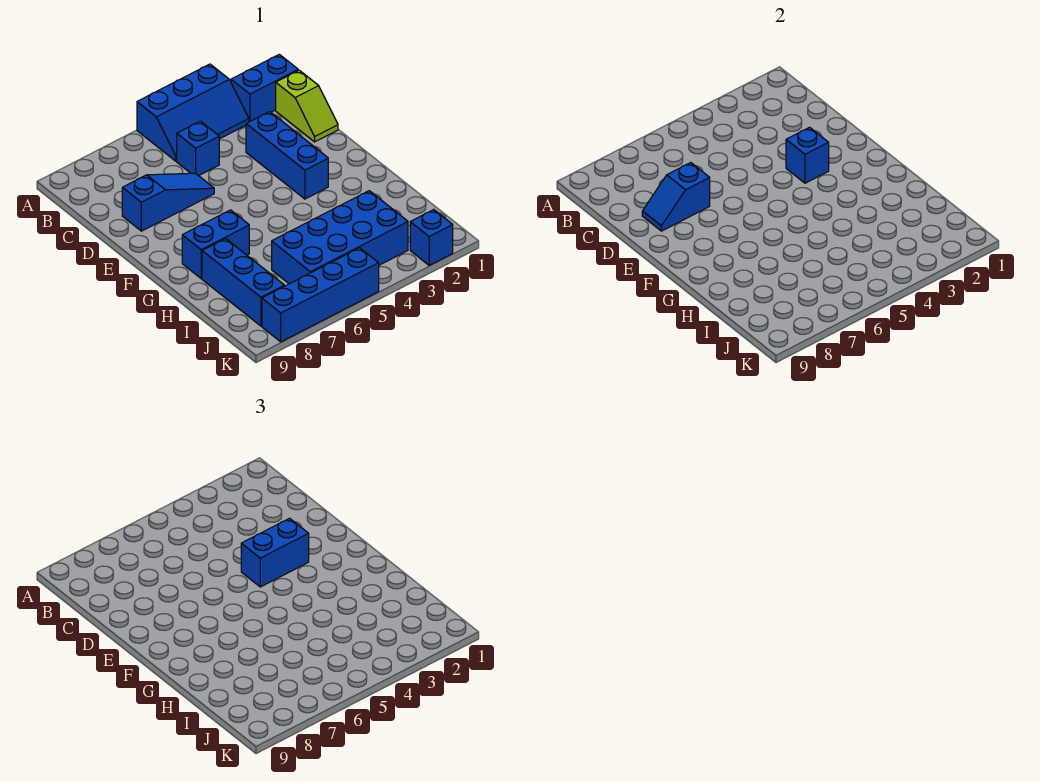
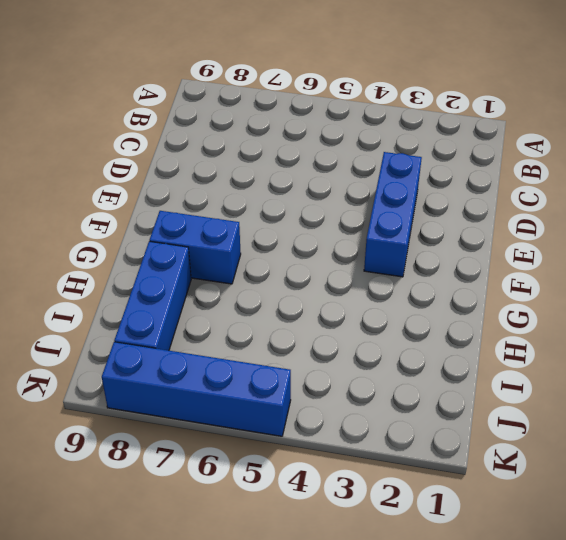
none -> blue 2x3 slope [137,64,249,161]
none -> blue 1x2 brick [231,54,298,122]
none -> lime 1x2 slope [276,70,338,142]

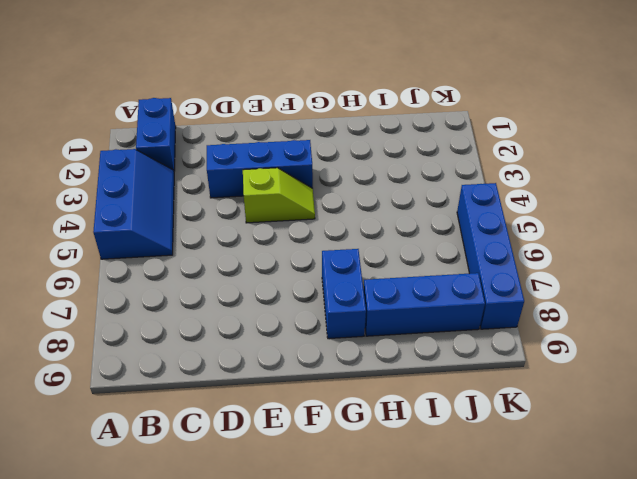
lime 1x2 slope [243,168,315,223] -> lime 1x2 slope moved to [276,70,338,142]
none -> blue 1x1 brick [177,121,219,176]
none -> blue 1x3 slope [122,173,214,231]
none -> blue 2x4 brick [272,191,408,284]

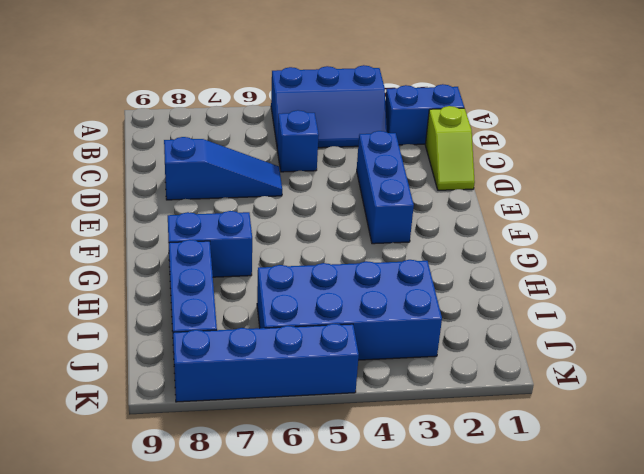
none -> blue 1x1 brick [410,210,453,265]
none -> blue 1x2 slope [642,163,710,231]
none -> blue 1x1 brick [786,127,829,183]

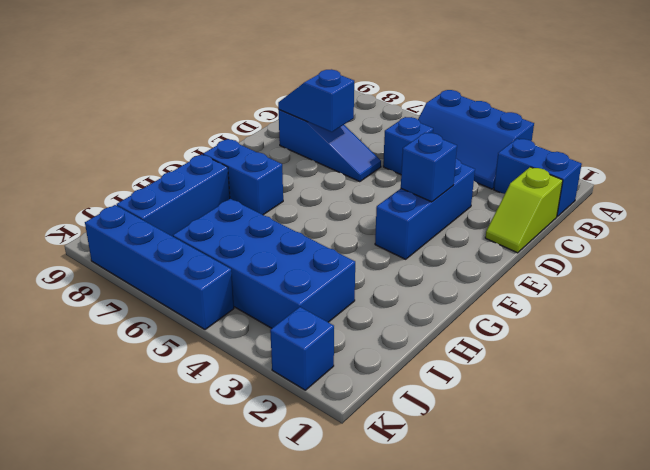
none -> blue 1x2 brick [241,518,309,587]

